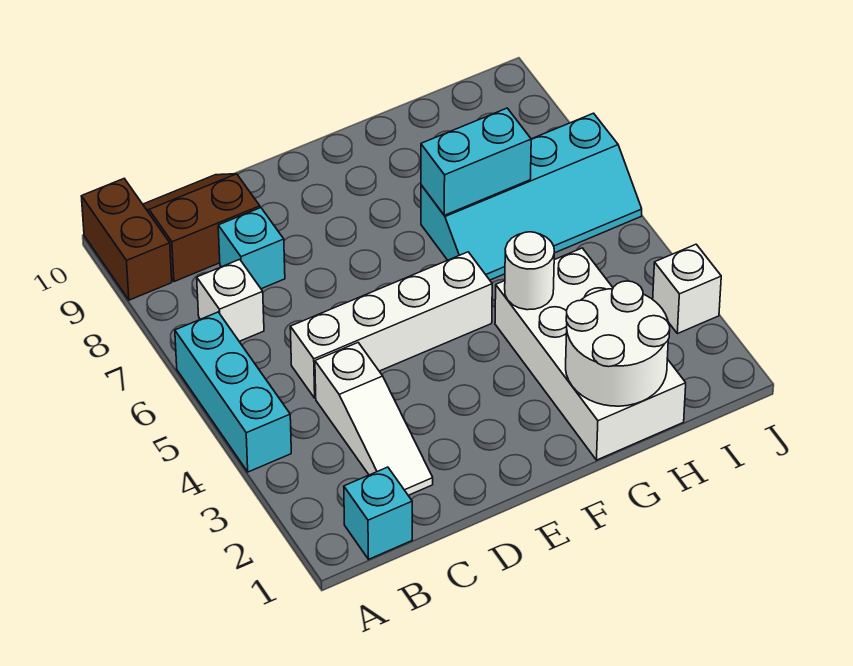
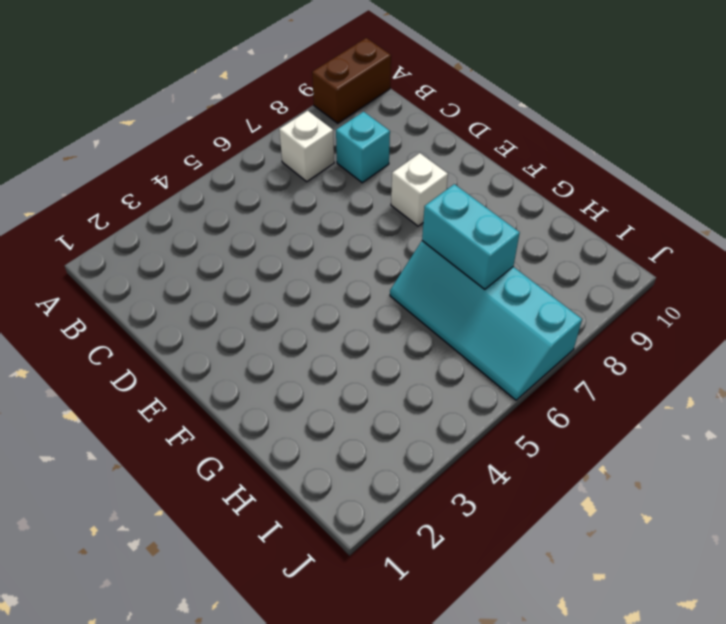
white 1x1 brick [391,153,448,226] -> white 1x1 brick moved to [653,244,721,334]
none -> cyan 1x3 brick [175,312,291,472]
none -> cyan 1x1 brick [344,467,412,559]
none -> brown 2x2 slope [143,174,260,282]

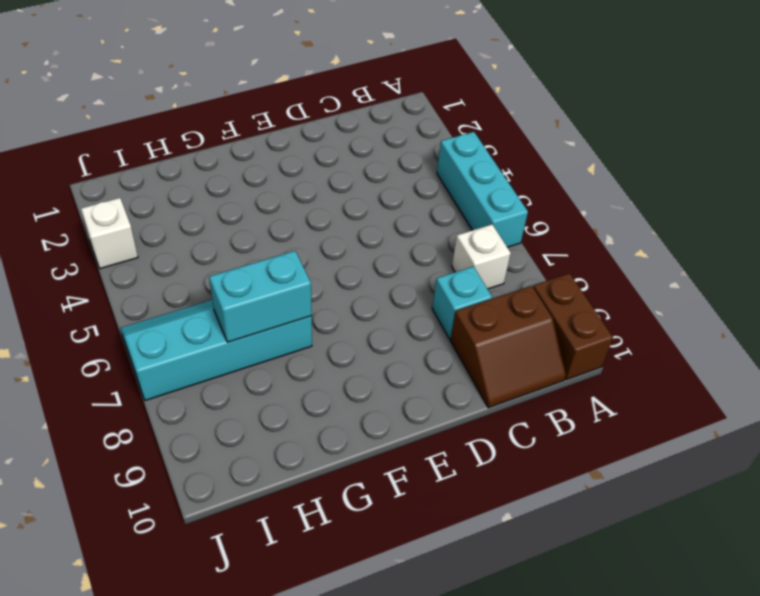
none -> cyan 1x1 brick [344,467,412,559]
none -> white 1x3 slope [315,343,433,495]
none -> white 1x4 brick [290,252,492,398]

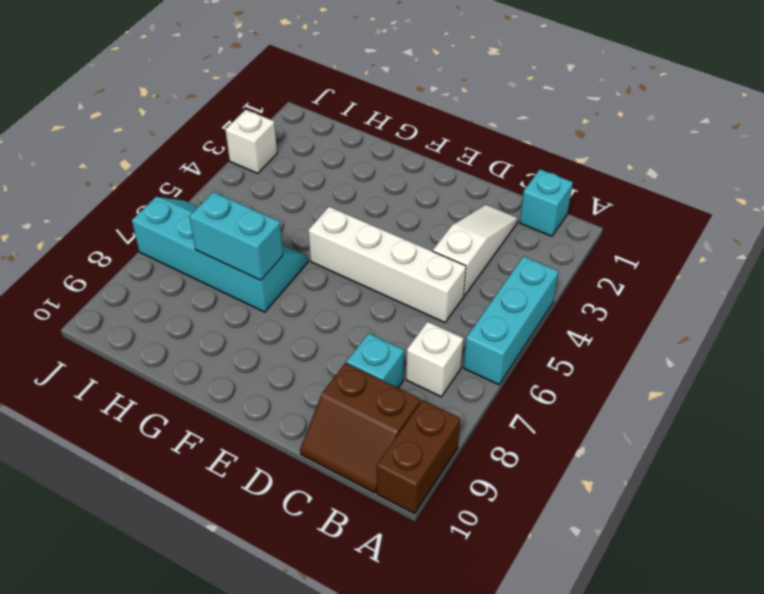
none -> white 2x4 brick [495,248,686,460]
none -> white 2x2 round brick [566,281,670,406]
none -> white 1x1 round brick [505,232,554,310]

